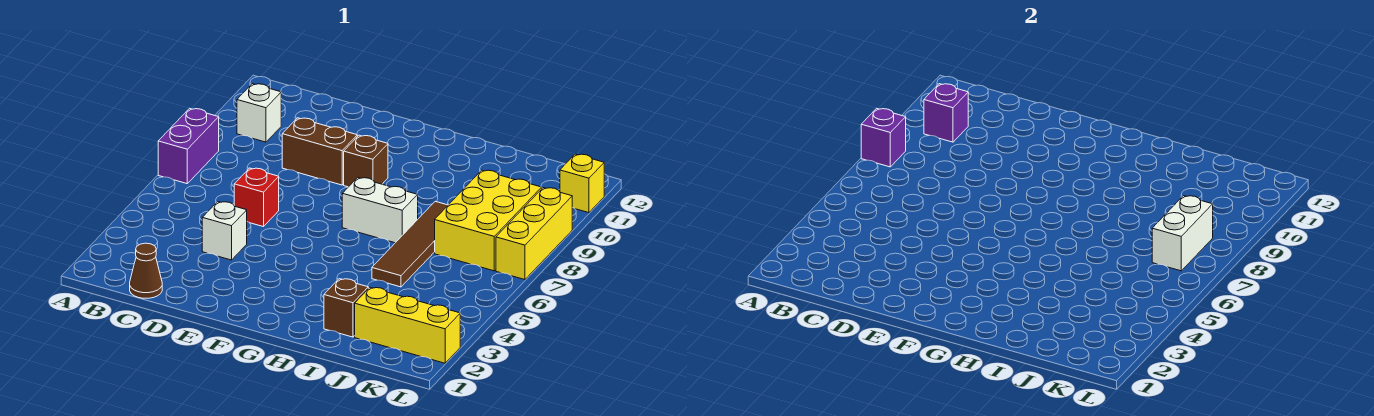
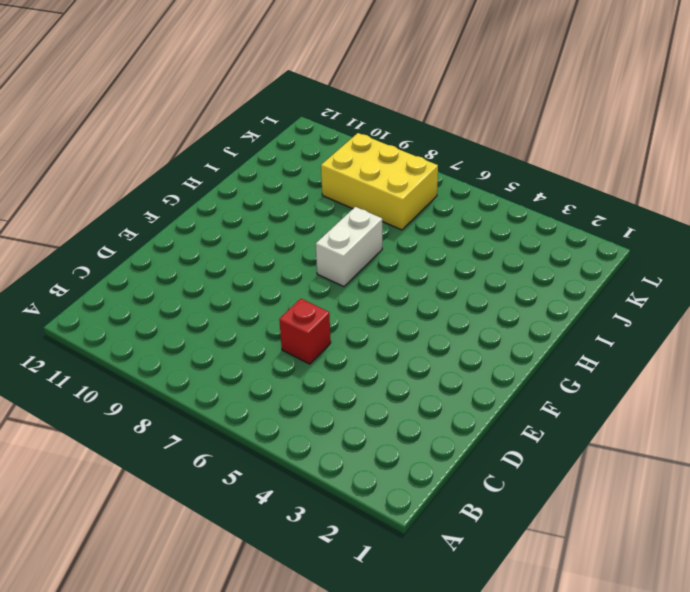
none -> purple 1x2 brick [158,108,219,184]
none -> white 1x1 brick [237,84,281,142]
none -> brown 1x1 cone [130,243,162,298]

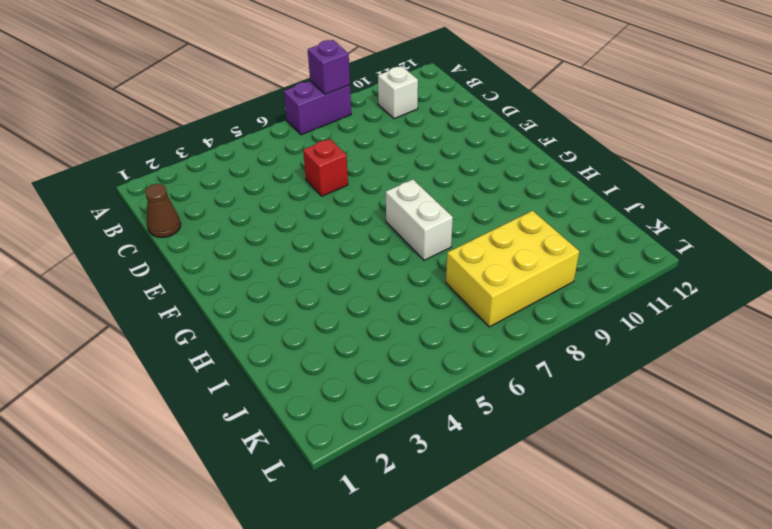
none -> white 1x1 brick [202,202,247,260]
none -> brown 1x2 brick [282,118,357,185]
none -> brown 1x1 brick [344,135,388,187]

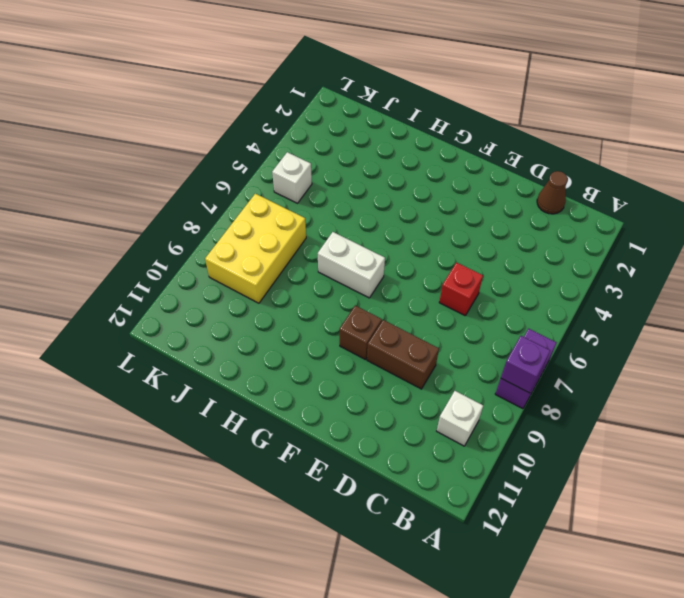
white 1x1 brick [272,152,312,203] -> white 1x1 brick moved to [202,202,247,260]
none -> brown 1x1 brick [324,279,368,337]
none -> brown 1x4 tile [372,201,448,287]
none -> yellow 1x3 brick [355,287,460,363]

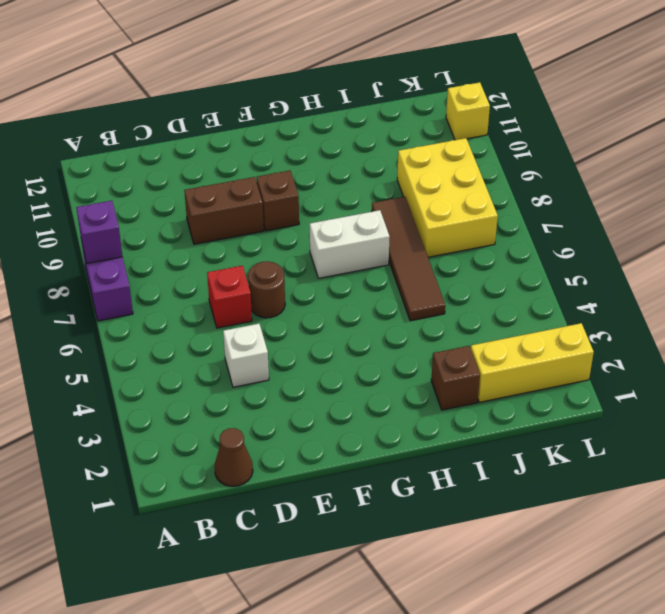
brown 1x1 round brick [248,261,285,318] -> none
none -> white 1x1 brick [237,84,281,142]
none -> yellow 1x3 brick [496,188,572,280]
none -> purple 1x1 brick [924,84,968,142]

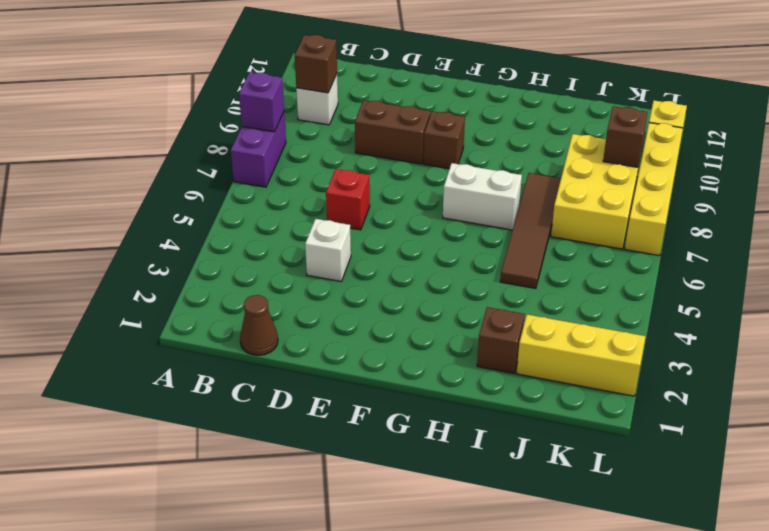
brown 1x1 brick [295,35,337,93] -> purple 1x1 brick [924,84,968,142]
brown 1x1 brick [603,106,648,167] -> none
yellow 1x4 brick [625,123,683,256] -> yellow 1x3 brick [496,188,572,280]
none -> white 1x2 brick [1152,196,1213,271]

